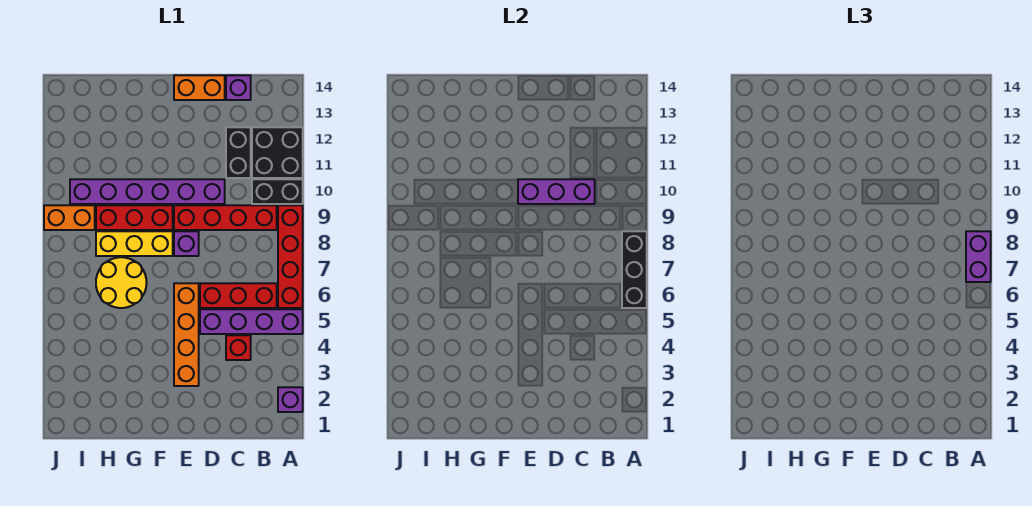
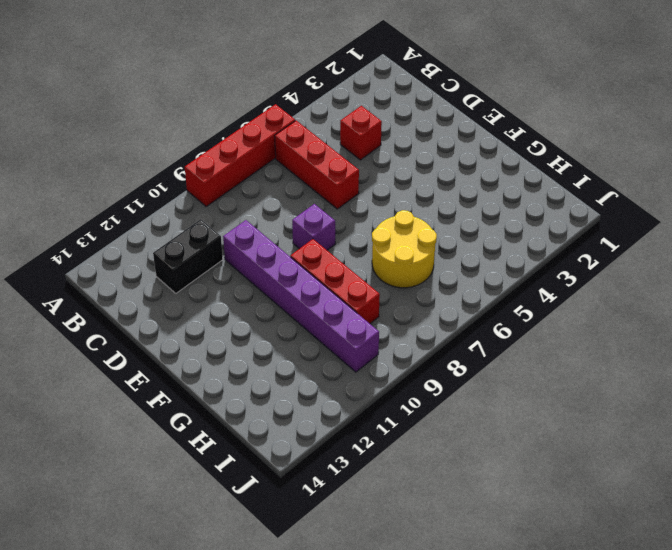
none -> purple 1x1 brick [278,387,303,412]
none -> purple 1x4 brick [200,309,303,334]
none -> black 1x2 brick [252,179,303,204]

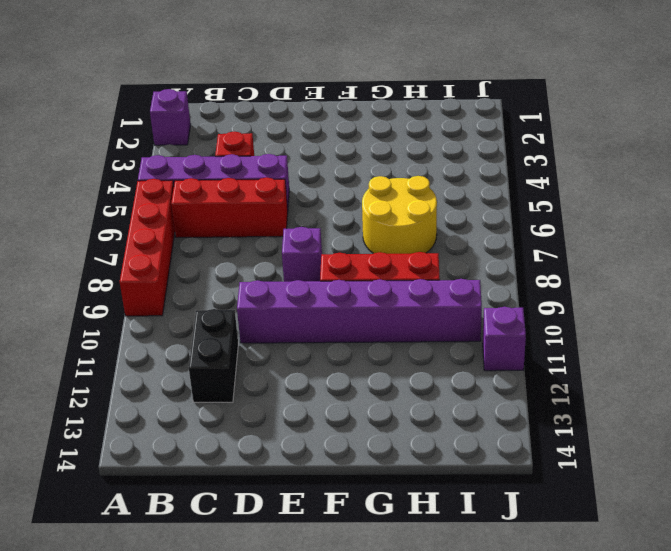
purple 1x1 brick [483,307,526,371] -> purple 1x1 brick moved to [226,75,251,100]
none -> black 1x2 brick [252,179,303,204]
none -> black 2x2 brick [252,127,303,178]
none -> red 1x4 brick [174,205,277,230]

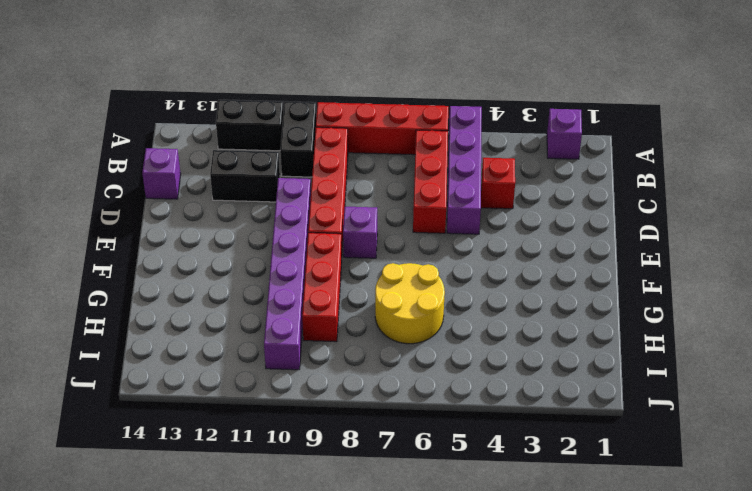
black 1x2 brick [216,100,284,151] -> black 2x2 brick [252,127,303,178]
none -> orange 1x2 brick [174,75,225,100]
none -> orange 1x4 brick [174,283,199,386]
none -> yellow 1x3 brick [96,231,173,256]

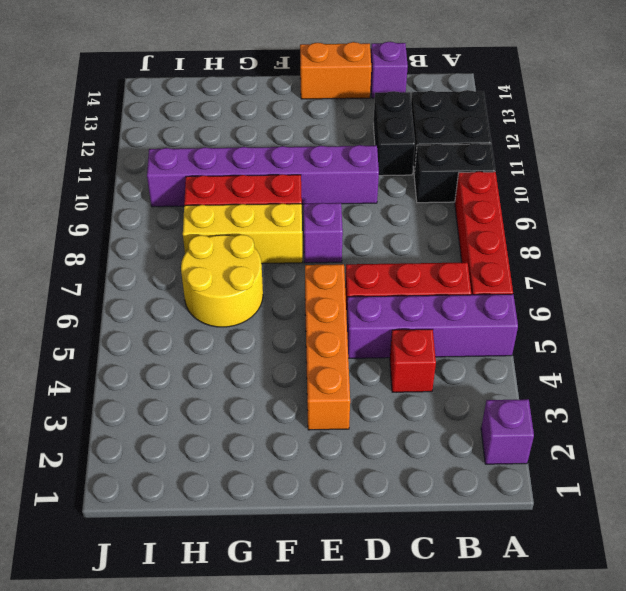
none -> red 1x4 brick [174,205,277,230]
none -> orange 1x2 brick [44,205,95,230]
none -> black 1x3 brick [622,231,647,308]

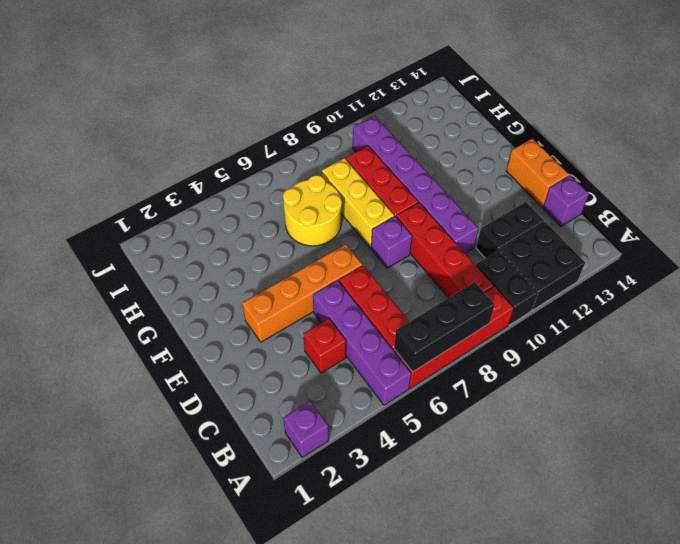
none -> orange 1x2 brick [44,205,95,230]
none -> purple 1x3 brick [518,179,595,204]
none -> purple 1x2 brick [966,231,991,282]

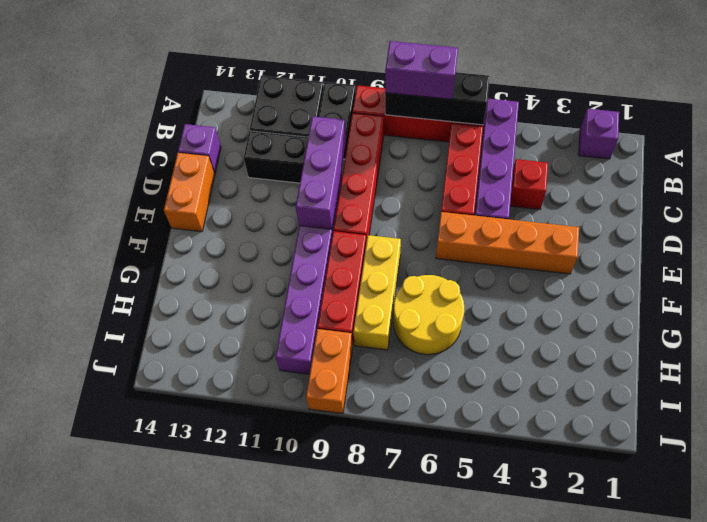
none -> purple 1x1 brick [174,231,199,256]

